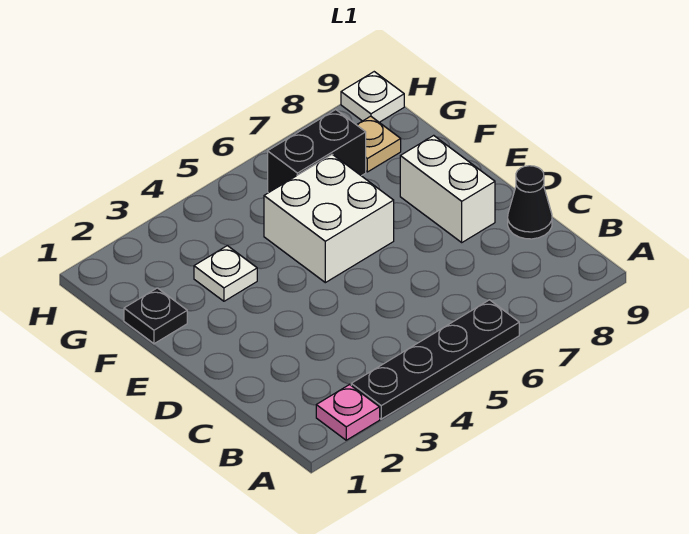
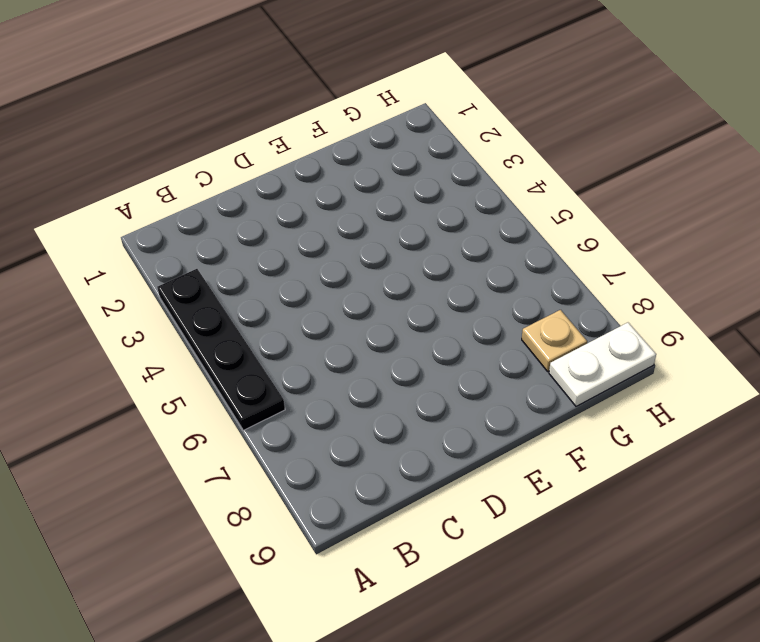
white 1x2 plate [549,323,656,406] -> white 1x1 plate [341,72,404,122]
none -> pink 1x1 plate [316,385,380,440]
none -> black 1x1 cone [508,166,552,239]

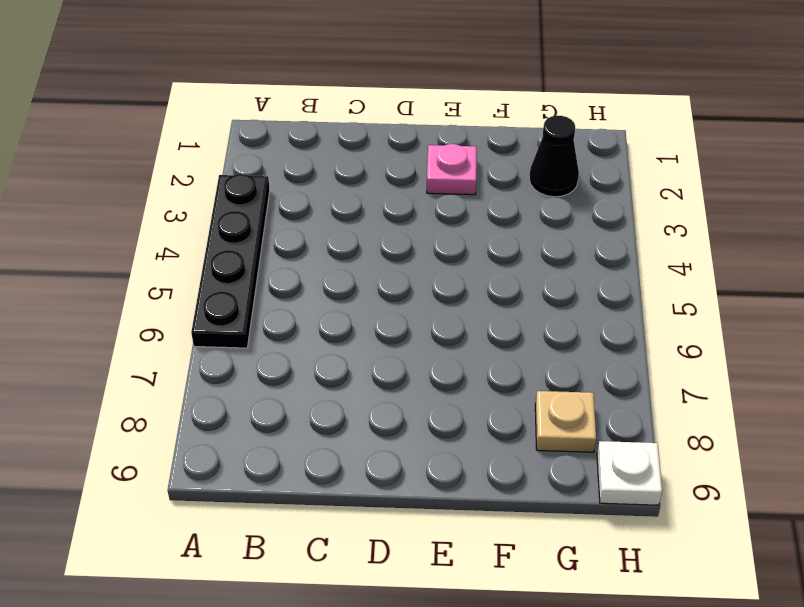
pink 1x1 plate [427,144,477,195] -> pink 1x1 plate moved to [316,385,380,440]
black 1x1 cone [529,116,579,197] -> black 1x1 cone moved to [508,166,552,239]
none -> white 1x2 brick [400,135,495,242]
none -> white 2x2 brick [264,154,394,283]

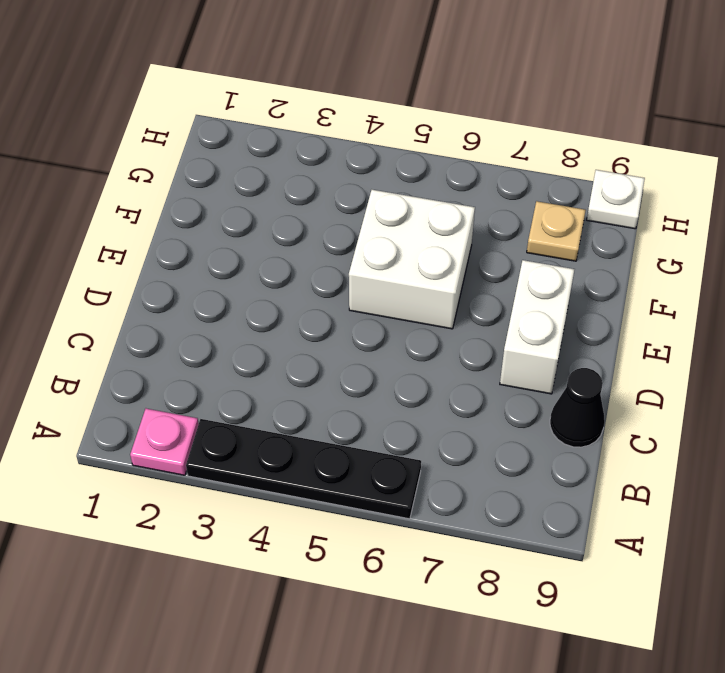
none -> black 1x1 plate [124,288,187,344]
none -> white 1x1 plate [194,246,257,301]

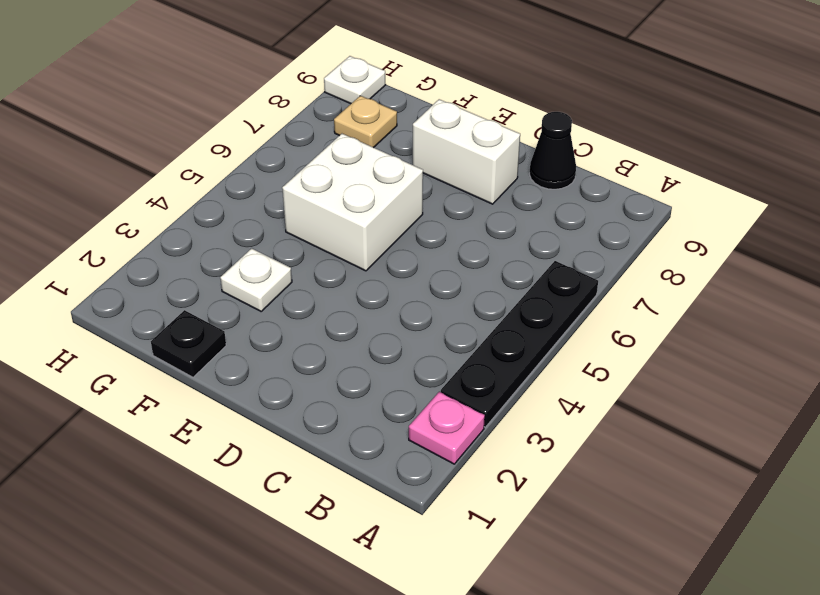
none -> black 1x2 brick [268,110,366,193]

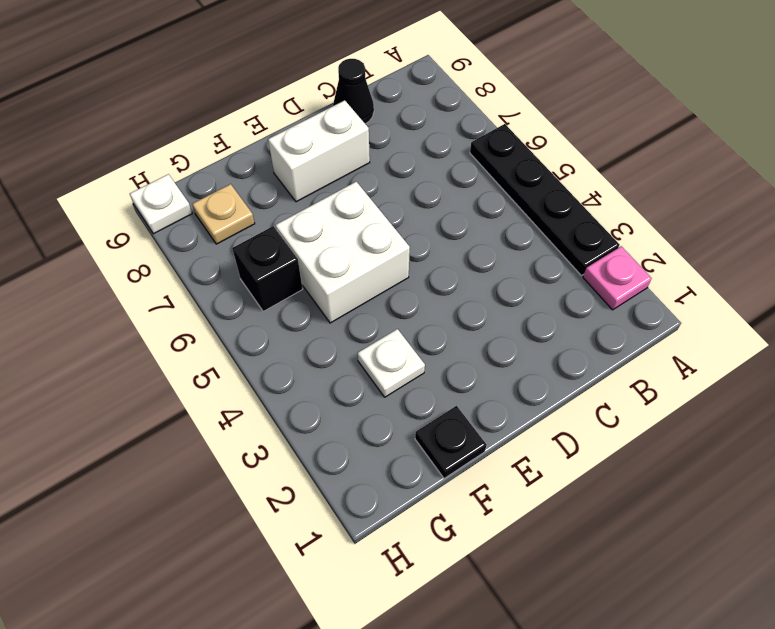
black 1x1 brick [232,226,303,311] -> black 1x2 brick [268,110,366,193]

